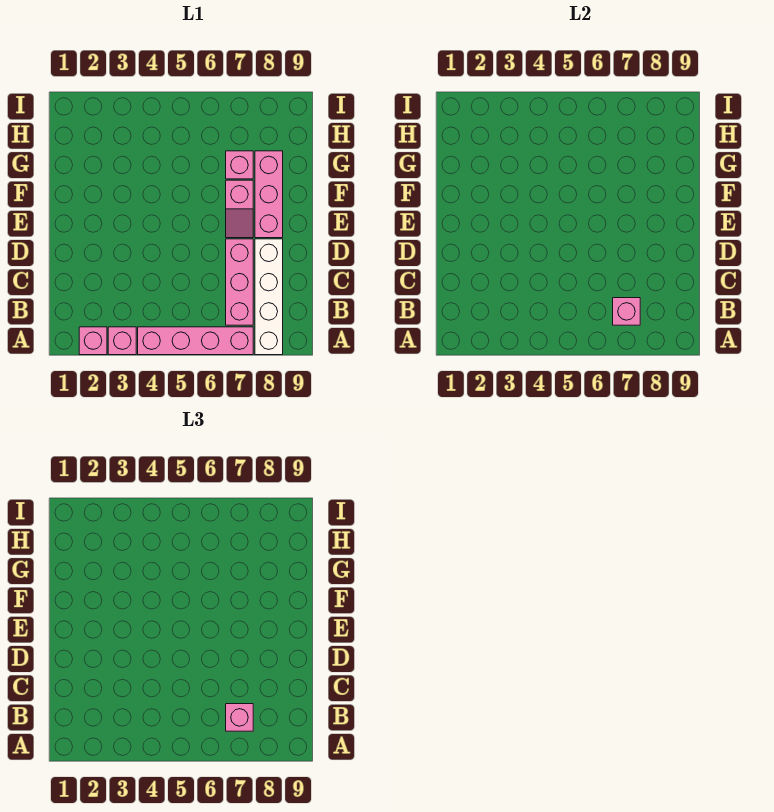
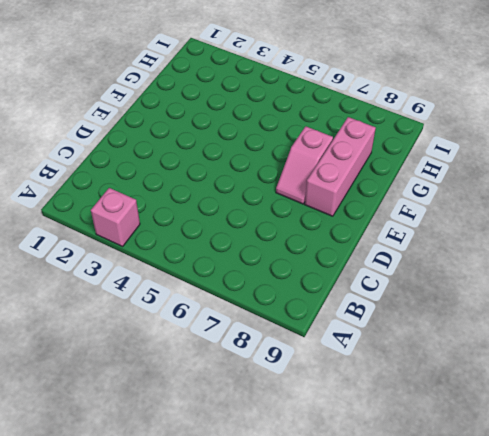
none -> pink 1x1 brick [79,327,107,355]
none -> pink 1x4 brick [138,327,253,355]

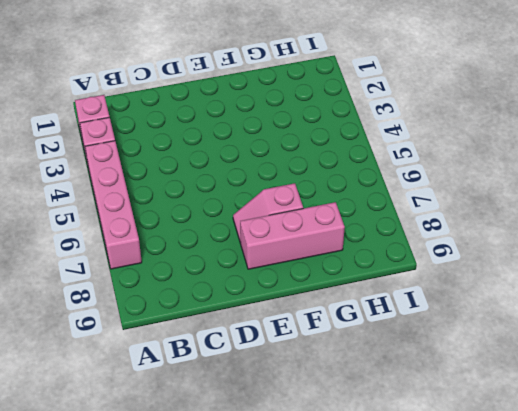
none -> white 1x4 brick [255,239,283,355]
none -> pink 1x3 brick [226,239,253,325]

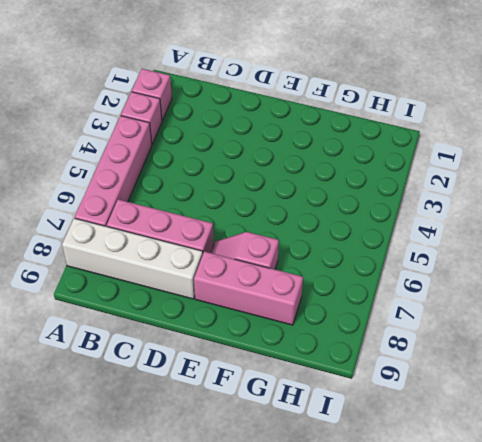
none -> pink 1x1 brick [226,151,253,179]
none -> pink 1x1 brick [613,298,640,325]

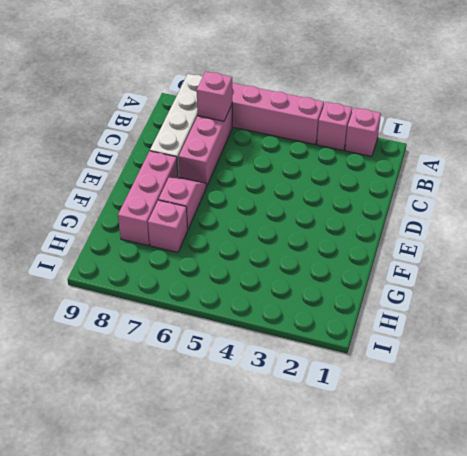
none -> pink 1x1 brick [226,704,253,731]

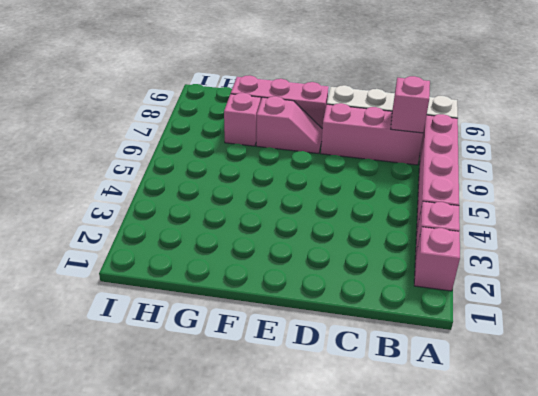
none -> pink 1x1 brick [226,704,253,731]

